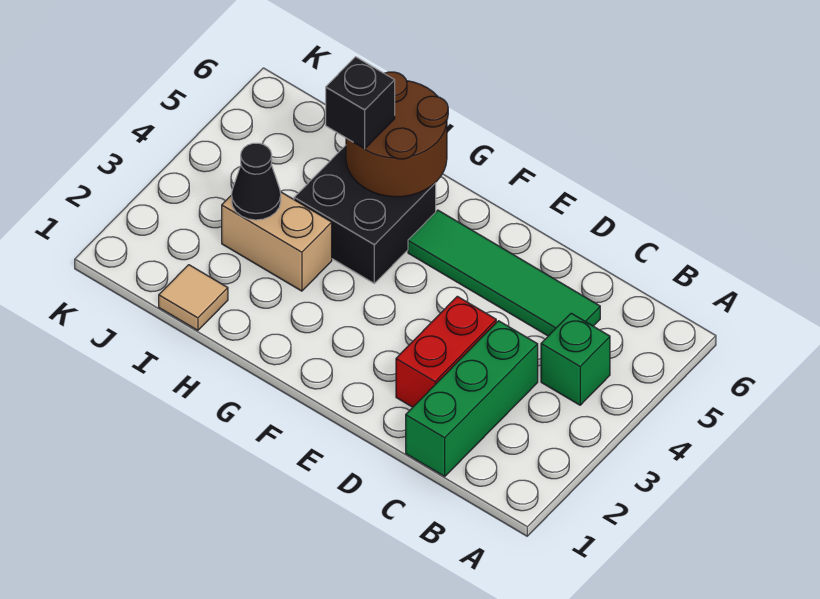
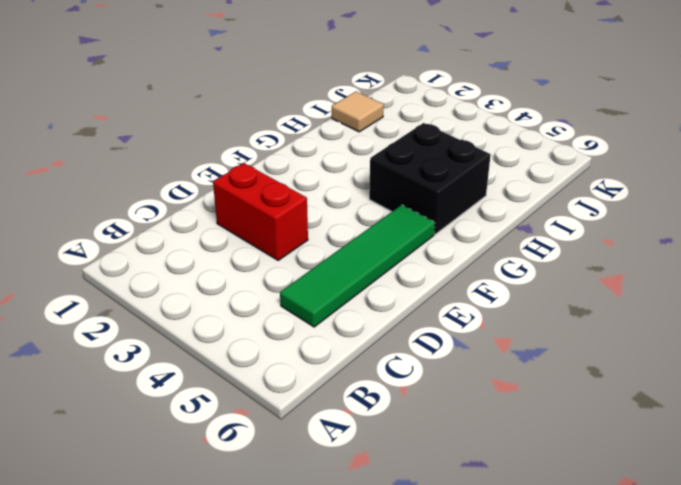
none -> green 1x1 brick [541,313,610,405]
none -> green 1x3 brick [406,321,538,476]

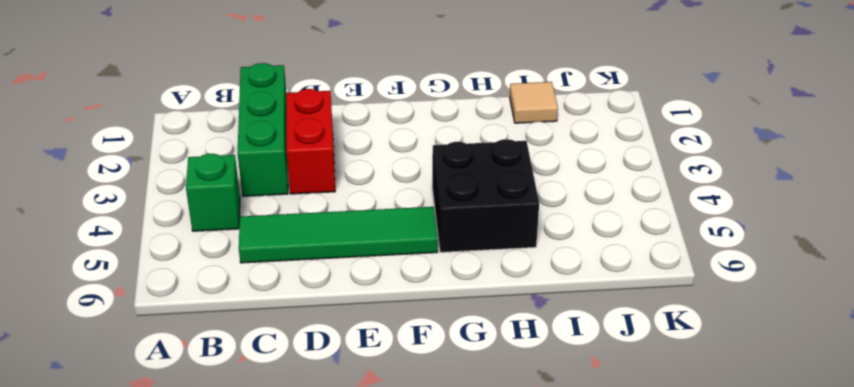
none -> tan 1x2 brick [222,192,332,291]
none -> brown 2x2 round brick [346,72,448,197]

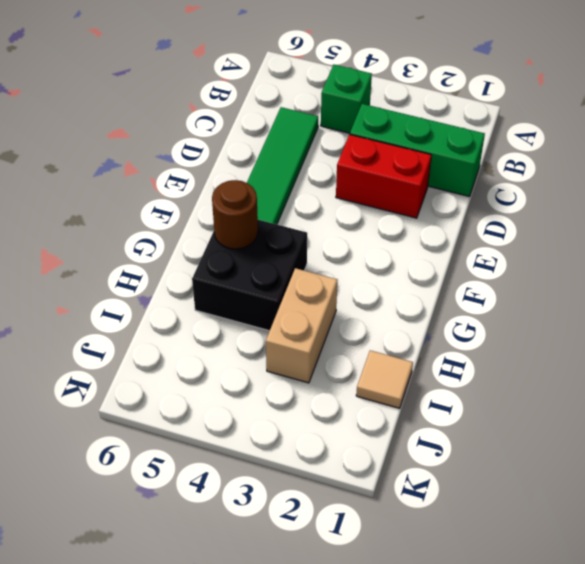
brown 1x1 round brick [212,180,258,249] -> brown 2x2 round brick [346,72,448,197]
none -> black 1x1 cone [232,143,281,220]
none -> black 1x1 brick [326,57,395,149]

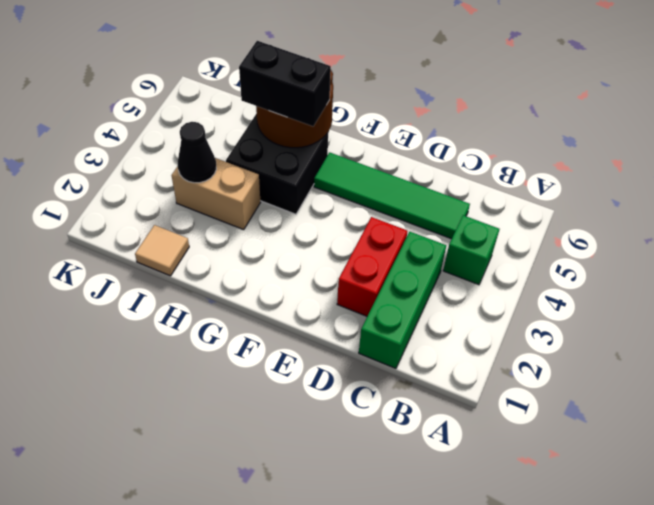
black 1x2 brick [239,41,331,126] -> black 1x1 brick [326,57,395,149]

